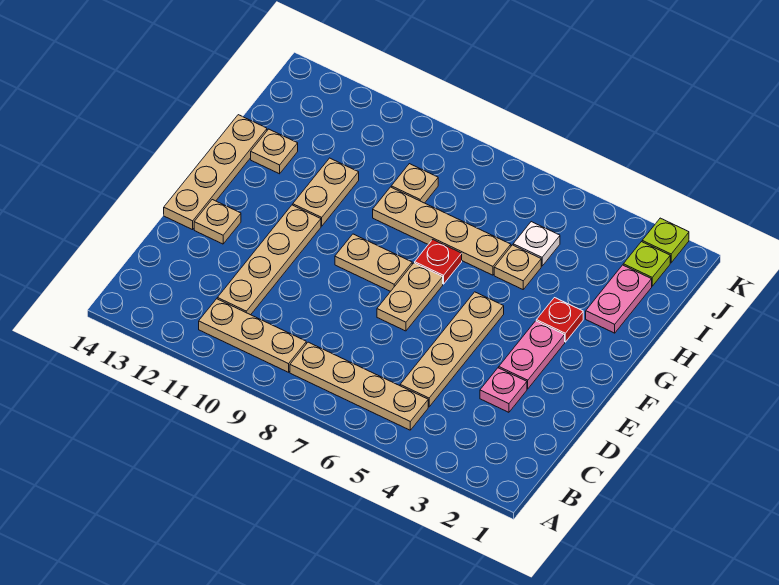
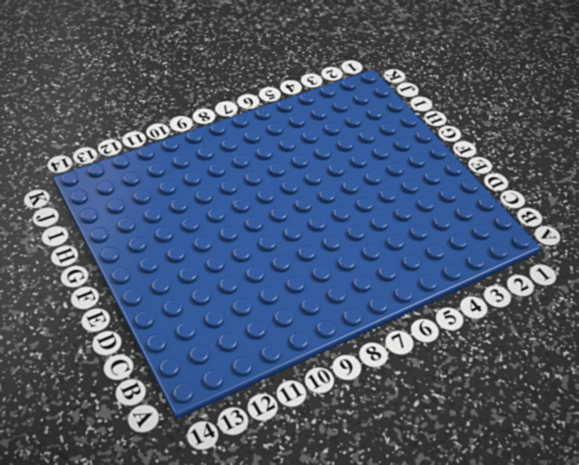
none -> tan 1x4 plate [290,342,428,430]
none -> tan 1x3 plate [199,299,306,372]
none -> tan 1x4 plate [400,292,504,407]

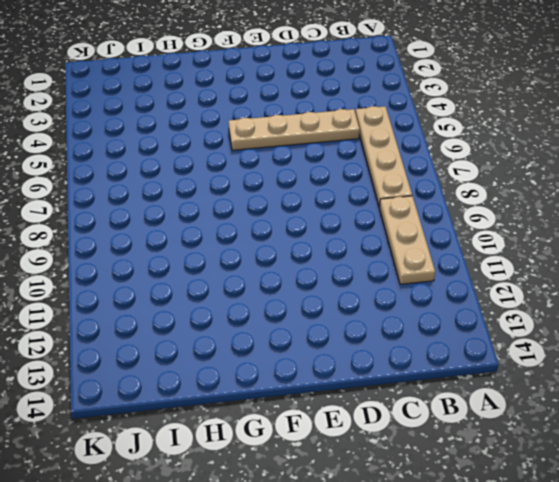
none -> tan 1x4 plate [217,205,321,315]
none -> pink 1x1 plate [480,368,527,412]
none -> pink 1x2 plate [499,321,565,389]

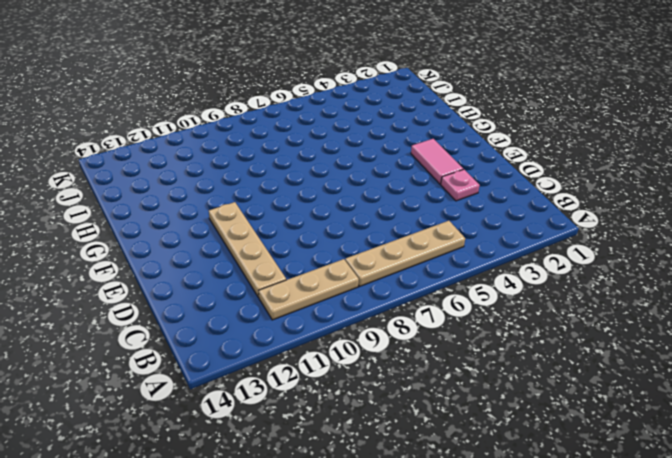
pink 1x2 tile [411,139,463,184] -> pink 1x2 plate [499,321,565,389]
none -> tan 1x4 plate [400,292,504,407]
none -> tan 1x2 plate [377,263,443,331]
none -> tan 1x1 plate [194,200,241,244]

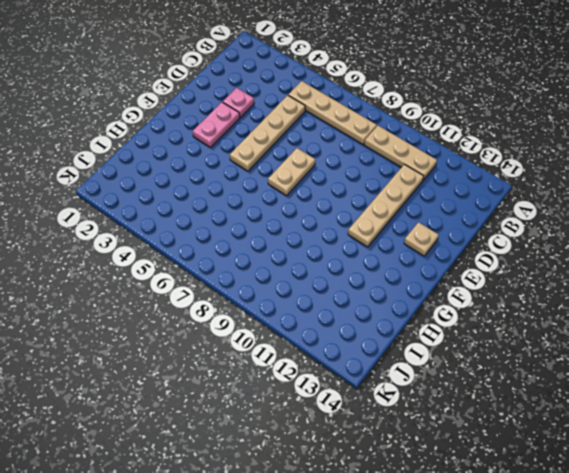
none -> tan 1x4 plate [164,115,267,230]
none -> tan 1x2 plate [335,234,412,291]
none -> red 1x1 plate [536,298,583,342]

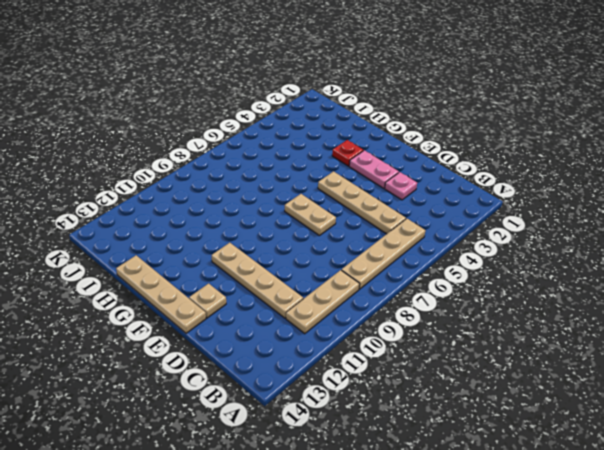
none -> tan 1x2 plate [335,234,412,291]
none -> red 1x1 plate [415,240,462,284]
none -> tan 1x2 plate [293,158,359,226]

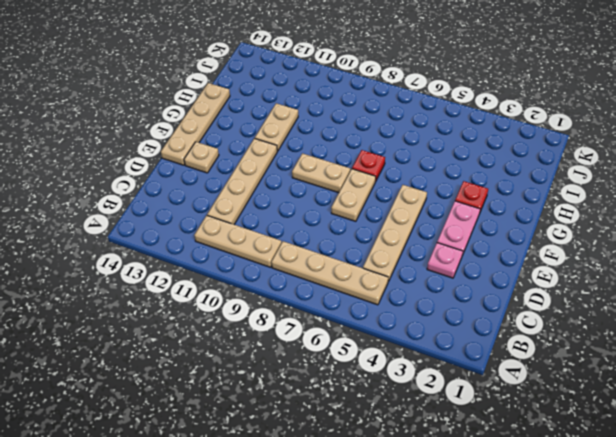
none -> pink 1x2 plate [586,265,652,333]
none -> tan 1x1 plate [494,245,541,289]
none -> tan 1x4 plate [373,187,511,275]

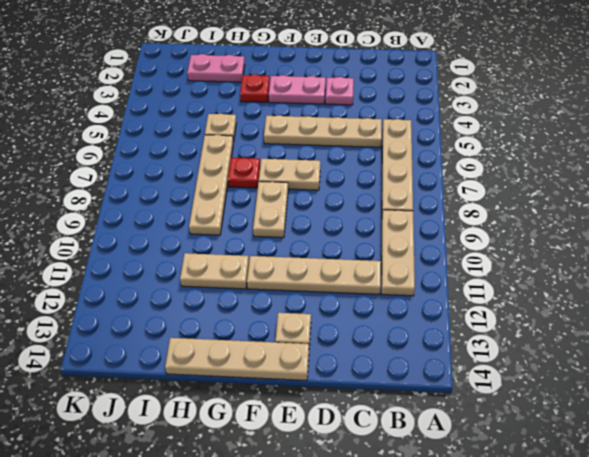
none -> tan 1x1 plate [251,129,298,174]
none -> white 1x1 plate [513,222,560,266]
none -> tan 1x1 plate [391,164,438,203]

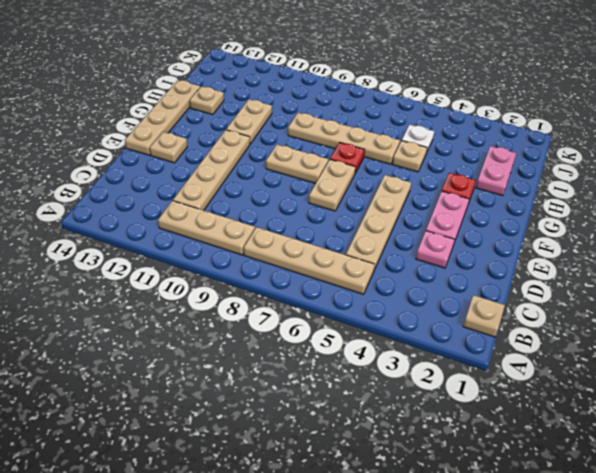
tan 1x1 plate [463,295,505,337] -> tan 1x1 plate moved to [391,164,438,203]
none -> lime 1x1 plate [623,242,670,286]
none -> lime 1x1 plate [642,218,689,263]

